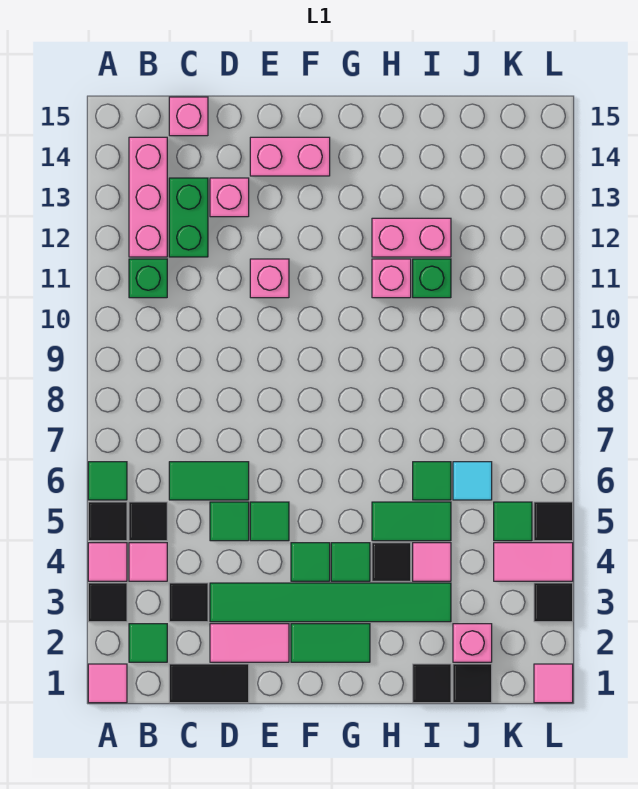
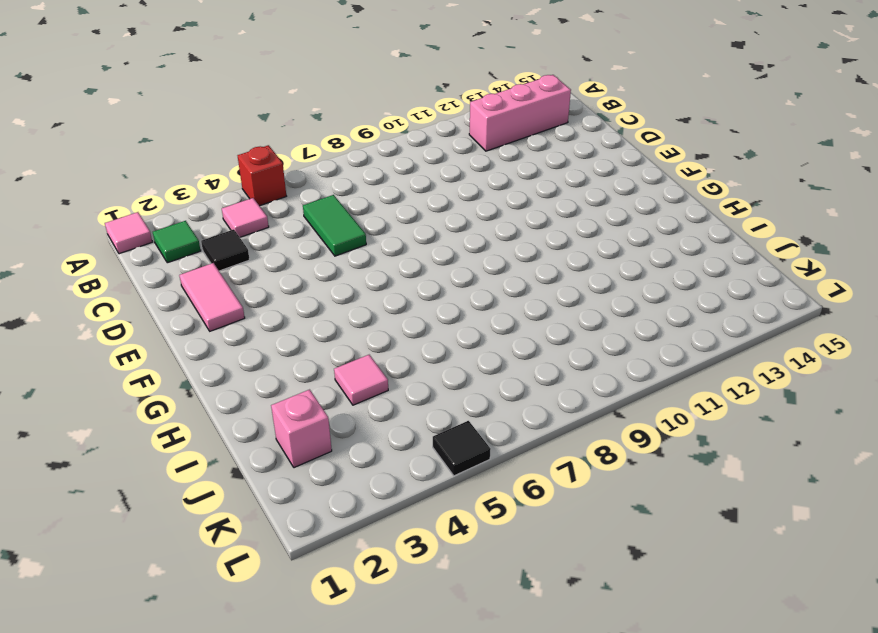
red 1x1 brick [238,145,286,206] -> black 1x1 tile [88,502,127,541]
none -> black 1x1 tile [88,583,127,622]
none -> pink 1x1 tile [88,543,127,581]
none -> green 1x1 tile [88,462,127,500]
none -> black 1x1 tile [129,502,167,541]

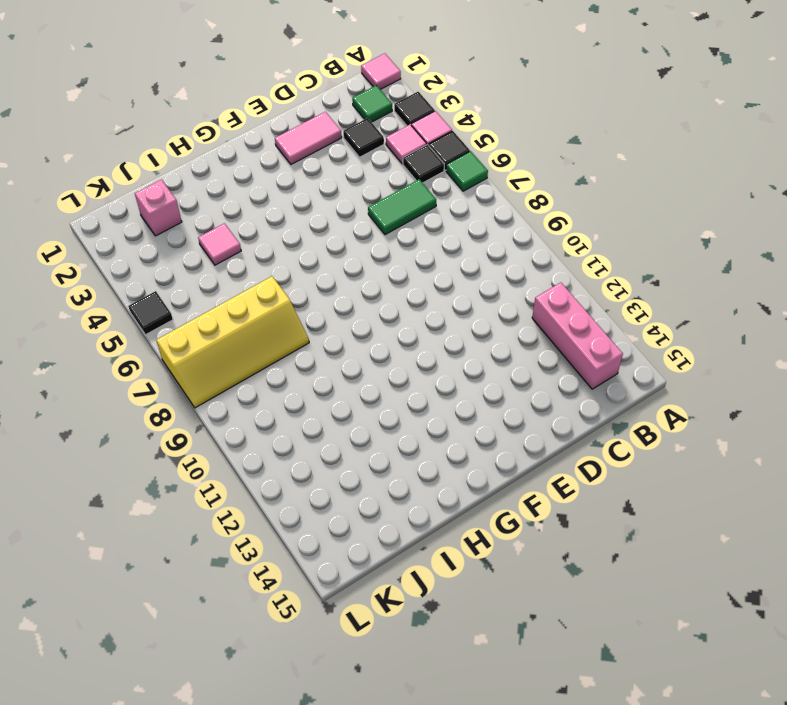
yellow 2x4 slope [156,276,309,408] -> none
none -> green 1x1 brick [129,259,167,298]
none -> black 1x2 tile [169,664,249,703]
none -> green 1x2 brick [169,178,208,257]
none -> pink 1x1 brick [169,97,208,136]

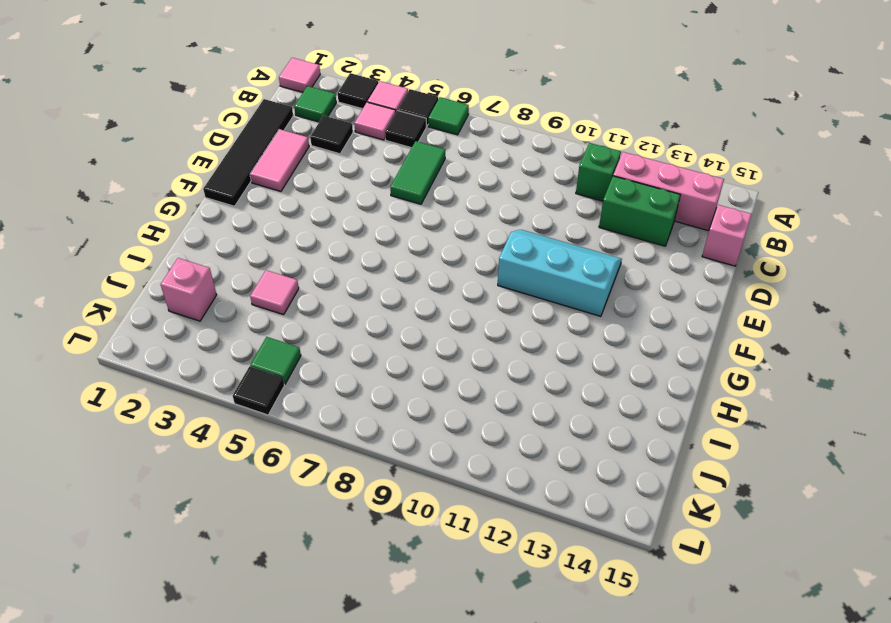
black 1x4 tile [203,99,293,206] -> black 1x2 tile [169,664,249,703]
cyan 2x3 slope [498,230,622,316] -> pink 1x1 brick [250,259,289,298]
none -> green 1x6 tile [210,583,451,622]
none -> green 1x1 tile [210,502,249,541]
none -> pink 1x1 brick [210,178,249,217]
none -> green 1x1 tile [250,502,289,541]

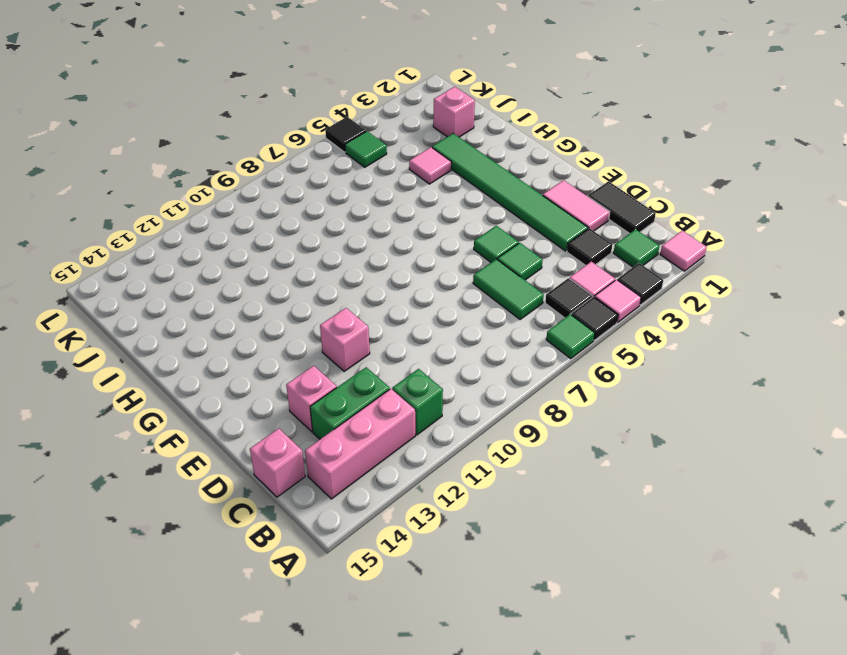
none -> pink 1x2 brick [250,137,330,176]
none -> green 1x2 tile [291,624,370,662]
none -> green 1x1 tile [291,543,330,581]
none -> green 1x1 tile [331,543,370,581]

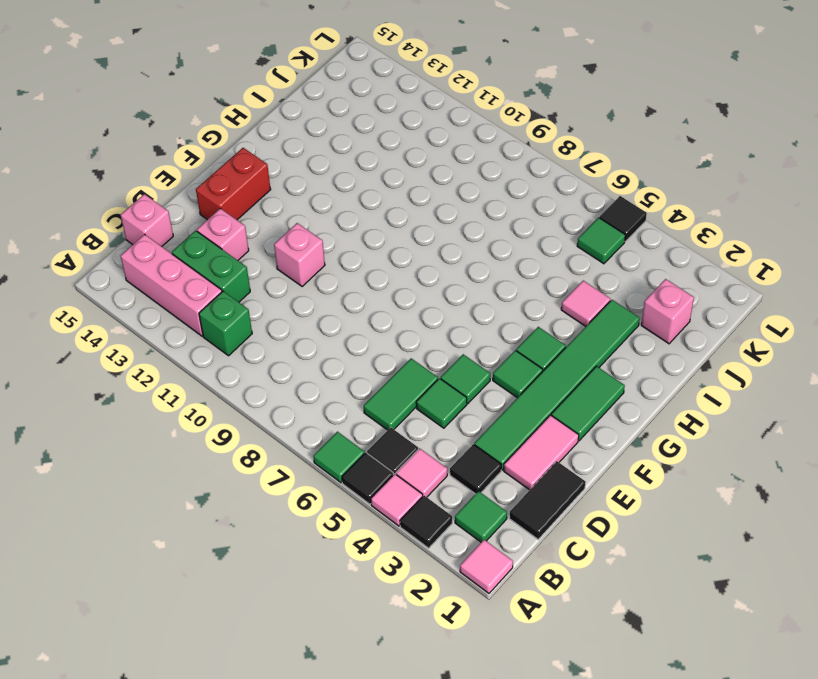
red 1x2 brick [196,148,271,220] -> pink 1x2 brick [250,137,330,176]
none -> black 1x1 tile [372,543,411,581]
none -> green 1x2 tile [372,502,451,541]
none -> pink 1x1 brick [372,259,411,298]
none -> pink 1x2 brick [372,218,451,257]

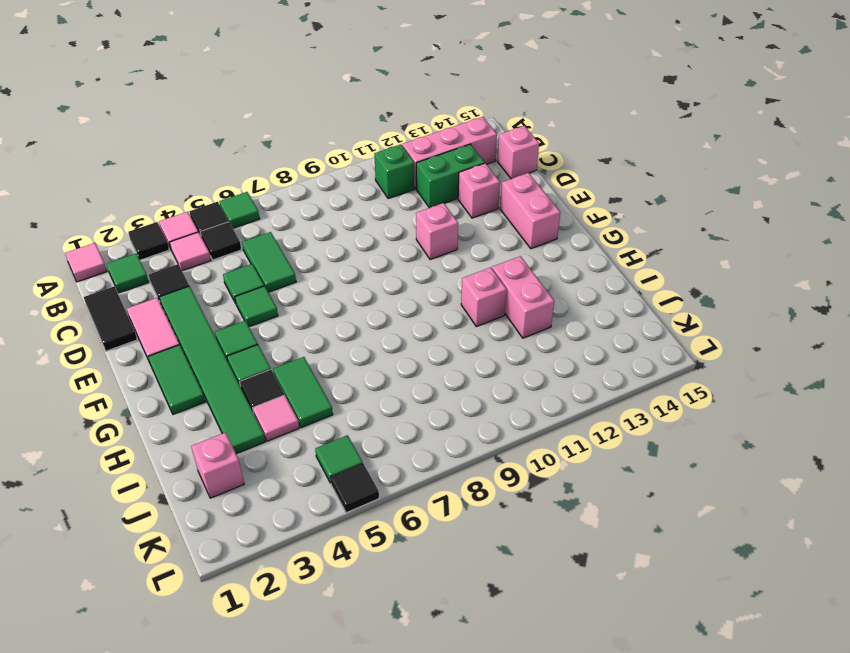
none -> black 1x1 tile [413,664,451,703]
none -> green 1x1 tile [413,462,451,500]
none -> green 1x1 brick [413,259,451,298]
none -> black 1x1 tile [453,664,492,703]

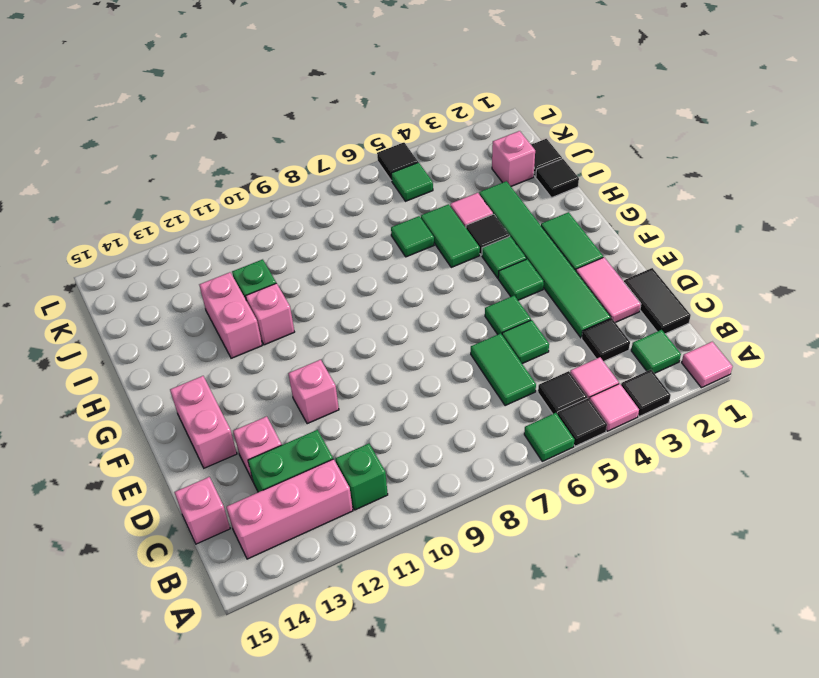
none -> cyan 1x1 tile [453,462,492,500]
none -> pink 1x2 tile [494,543,573,581]
none -> pink 1x1 tile [534,664,573,703]
none -> black 1x1 tile [534,583,573,622]

